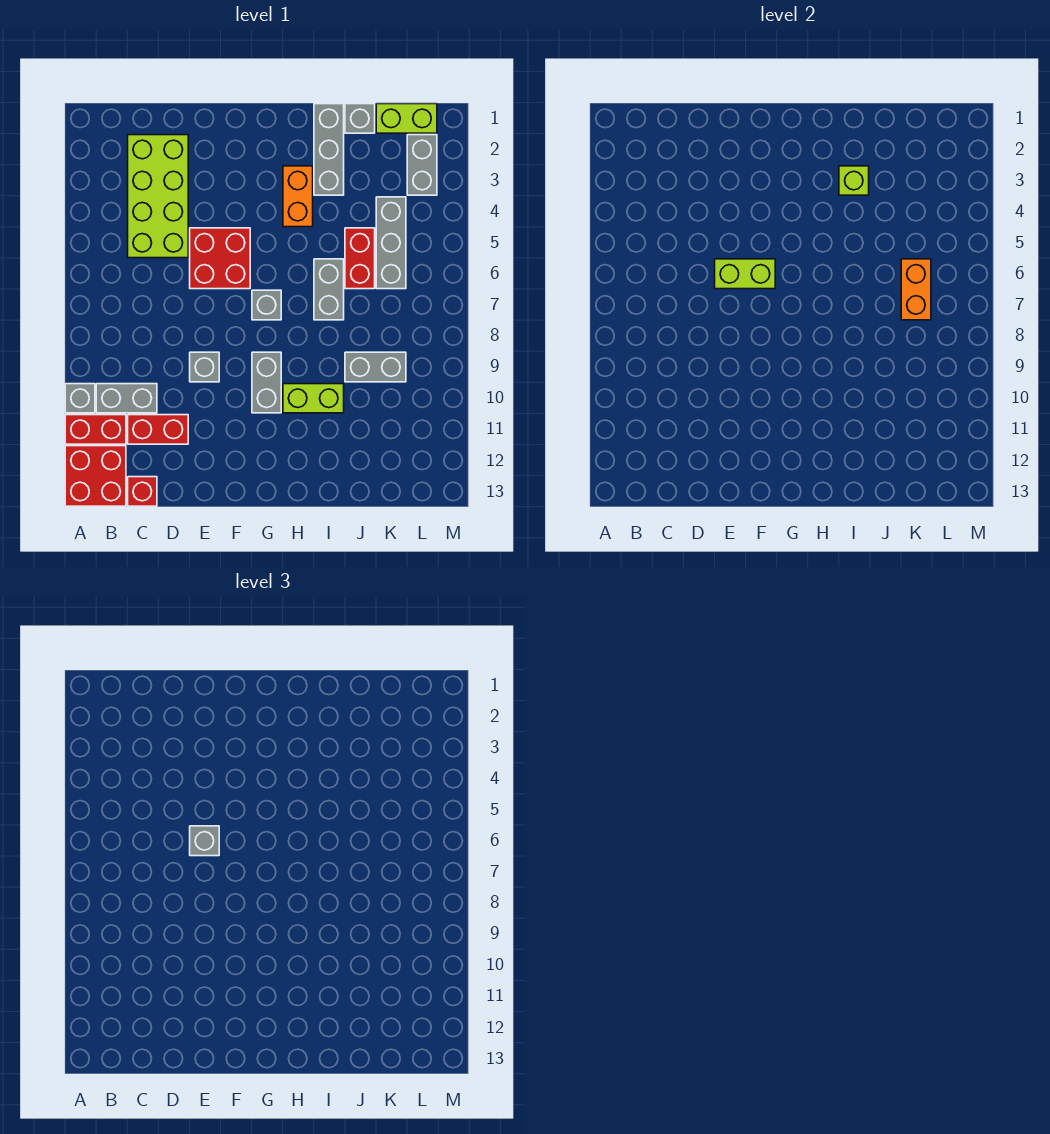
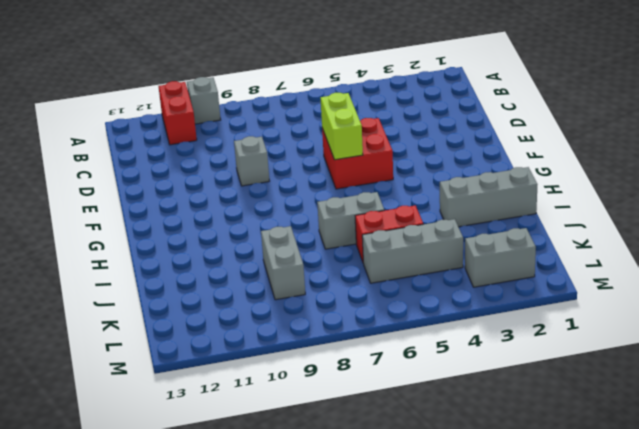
none -> red 2x2 brick [65,446,126,506]
none -> grey 1x2 brick [96,384,157,413]
none -> lime 2x4 brick [128,135,188,258]

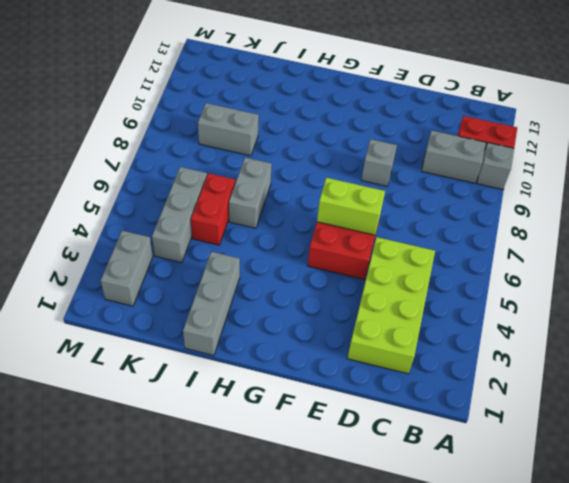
none -> red 2x2 brick [65,446,126,506]
none -> red 1x2 brick [128,415,188,444]
none -> red 1x1 brick [128,477,157,506]

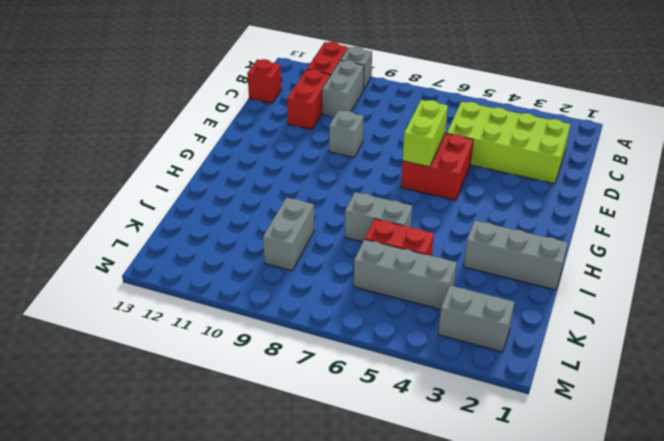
none -> red 2x2 brick [65,446,126,506]
none -> grey 1x1 brick [252,290,281,320]
none -> grey 1x2 brick [252,352,281,413]

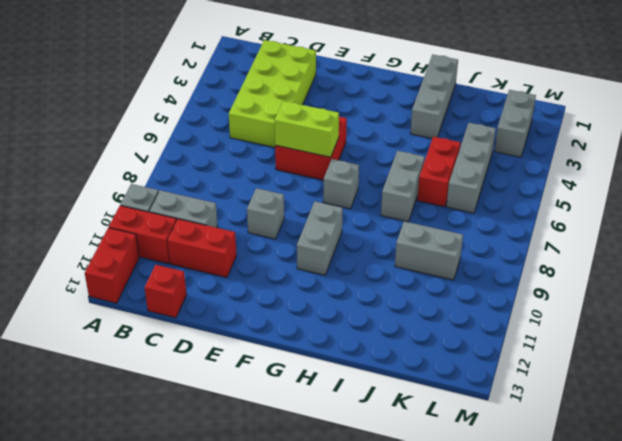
red 1x2 brick [85,228,139,303] -> red 2x2 brick [65,446,126,506]
none -> orange 1x2 brick [283,166,313,227]
none -> lime 1x2 brick [283,384,344,413]
none -> grey 1x1 brick [345,104,375,133]

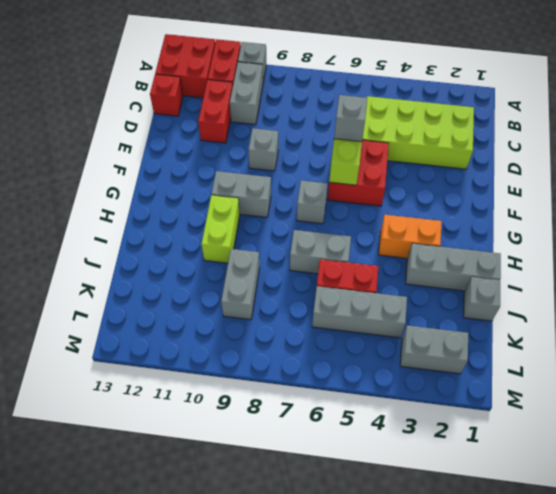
none -> lime 1x2 brick [376,104,437,133]
none -> lime 1x1 brick [839,166,869,195]
none -> orange 1x2 brick [901,259,931,320]

